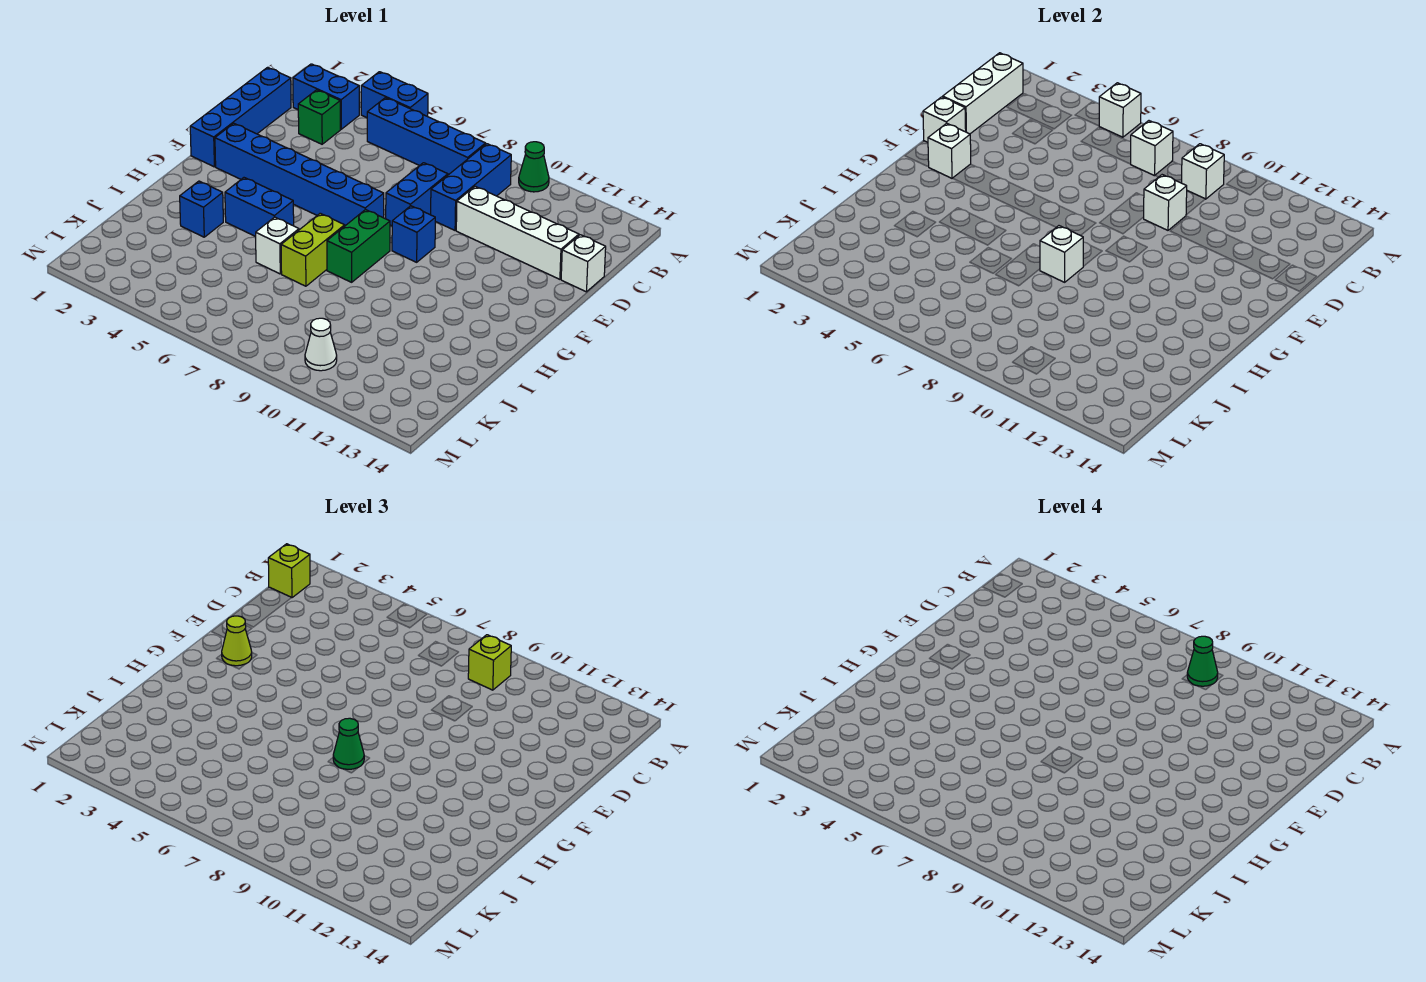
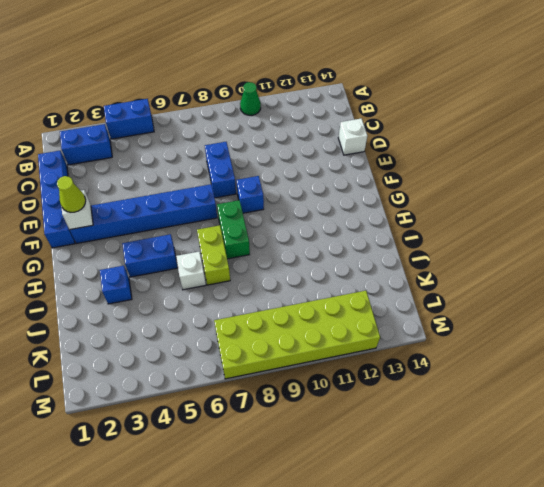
lime 2x6 brick [214,291,380,379] -> white 1x1 cone [305,318,337,371]
none -> blue 1x4 brick [367,98,486,175]
none -> blue 1x3 brick [431,144,511,230]
none -> green 1x1 brick [298,90,340,144]
none -> white 1x4 brick [456,186,579,279]

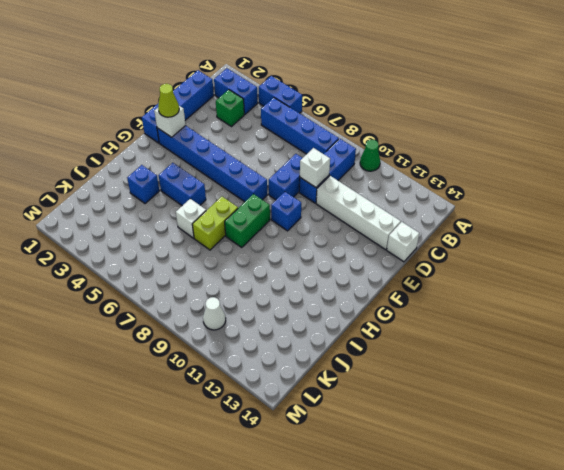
none -> white 1x1 brick [1099,83,1141,137]
none -> white 1x3 brick [943,53,1023,134]
none -> white 1x1 brick [1131,121,1173,176]
none -> white 1x1 brick [1181,144,1224,199]

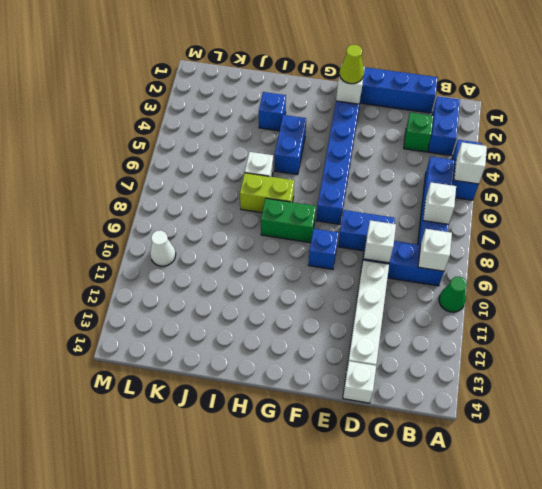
none -> white 1x3 brick [943,53,1023,134]
none -> white 1x1 brick [923,97,966,142]
none -> white 1x1 brick [1040,226,1083,282]
none -> lime 1x1 brick [268,544,310,598]

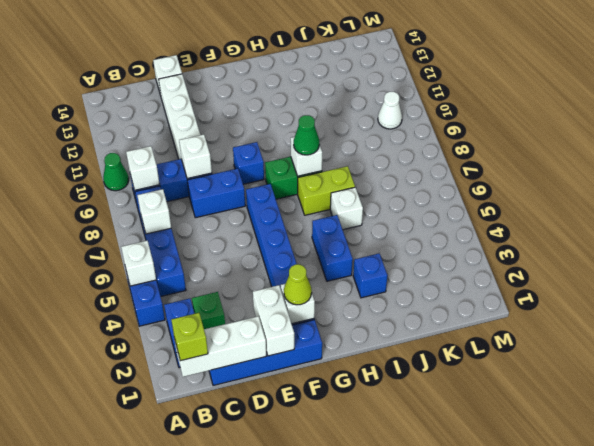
white 1x2 brick [253,285,294,356] -> white 1x1 brick [923,97,966,142]
none -> lime 1x1 brick [468,635,511,690]
none -> green 1x1 cone [1187,636,1218,686]

